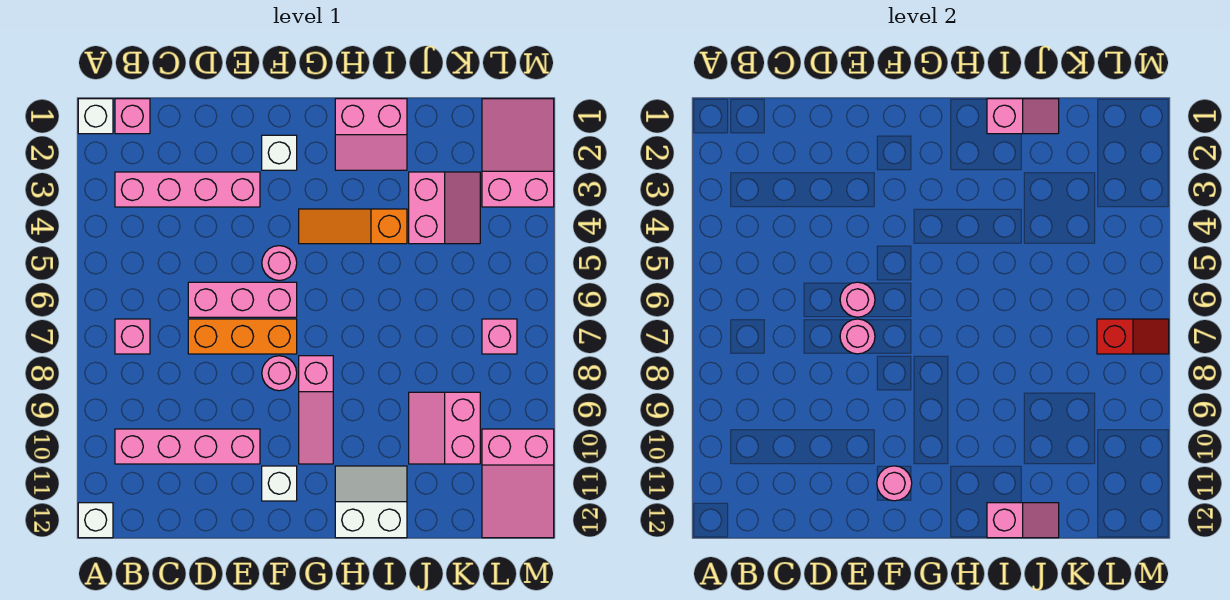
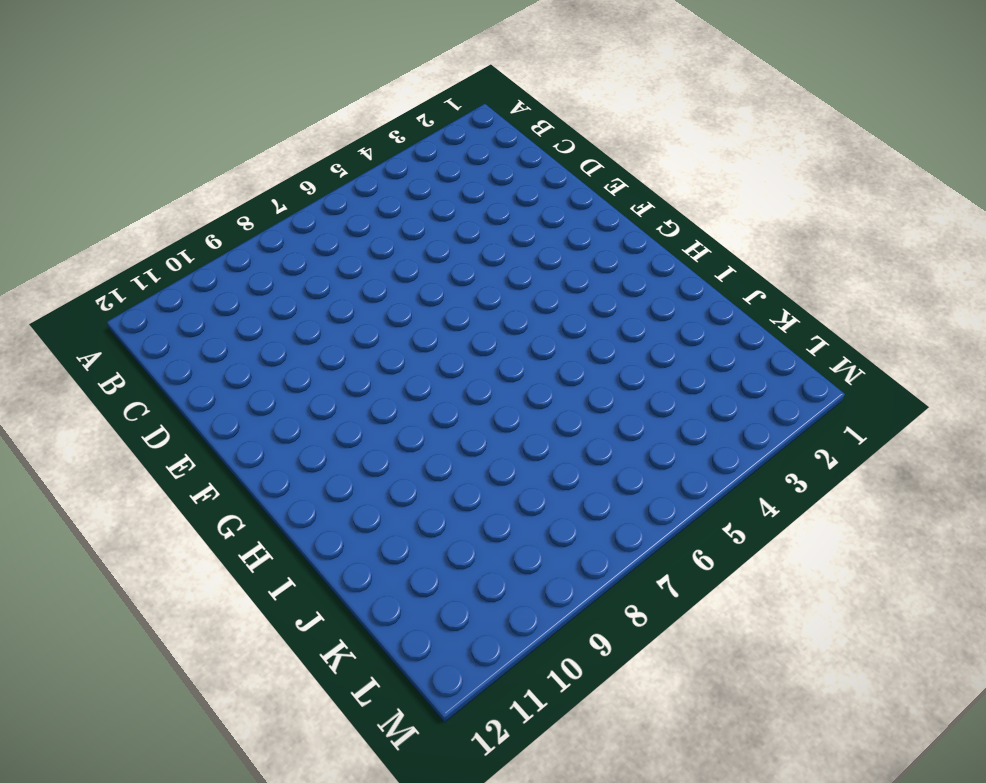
none -> white 1x1 brick [78,99,113,134]
none -> white 1x1 brick [78,503,113,538]
none -> pink 1x1 brick [115,99,150,134]

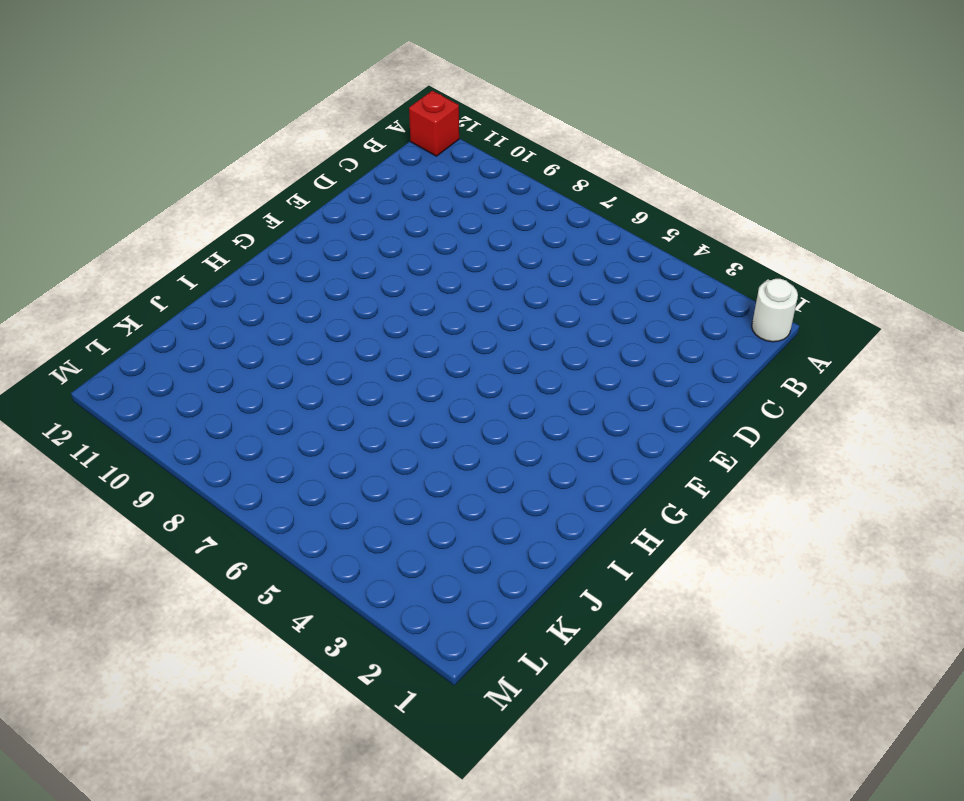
white 1x1 round brick [752,279,798,342] -> white 1x1 brick [78,99,113,134]
red 1x1 brick [409,91,459,156] -> white 1x1 brick [78,503,113,538]
none -> pink 1x1 brick [115,99,150,134]
none -> pink 1x4 brick [115,172,260,207]
none -> pink 1x1 brick [115,319,150,354]

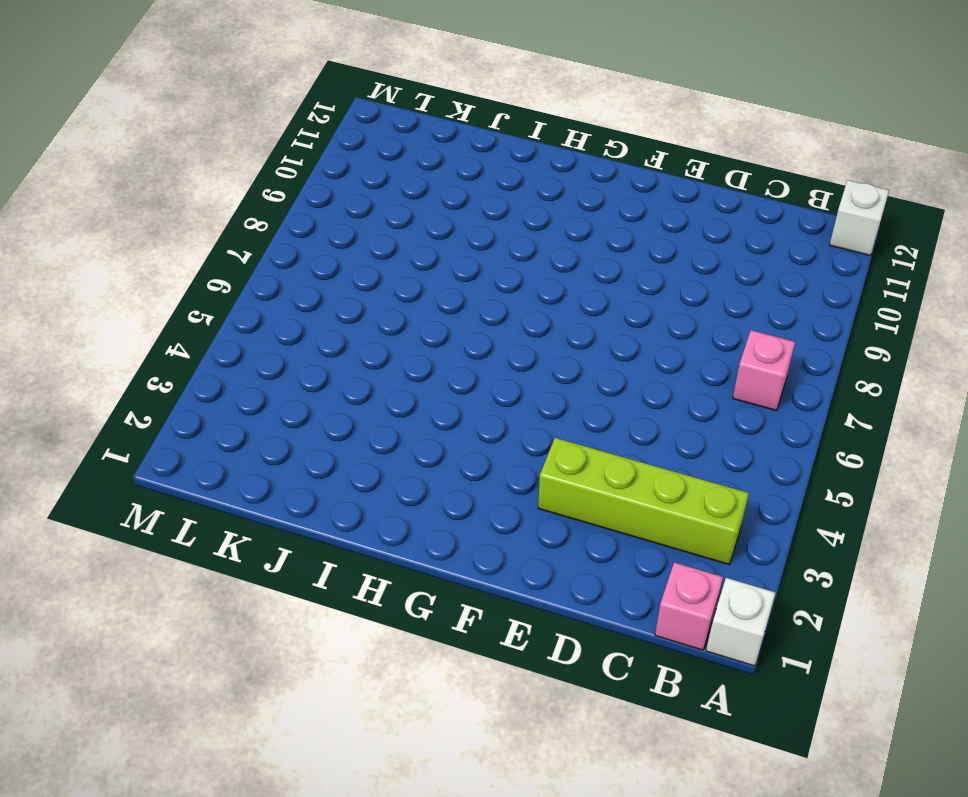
lime 1x4 brick [538,438,749,564] -> pink 1x4 brick [115,172,260,207]
none -> pink 1x4 brick [115,429,260,464]
none -> pink 1x3 brick [188,282,297,317]
none -> orange 1x3 brick [188,319,297,354]

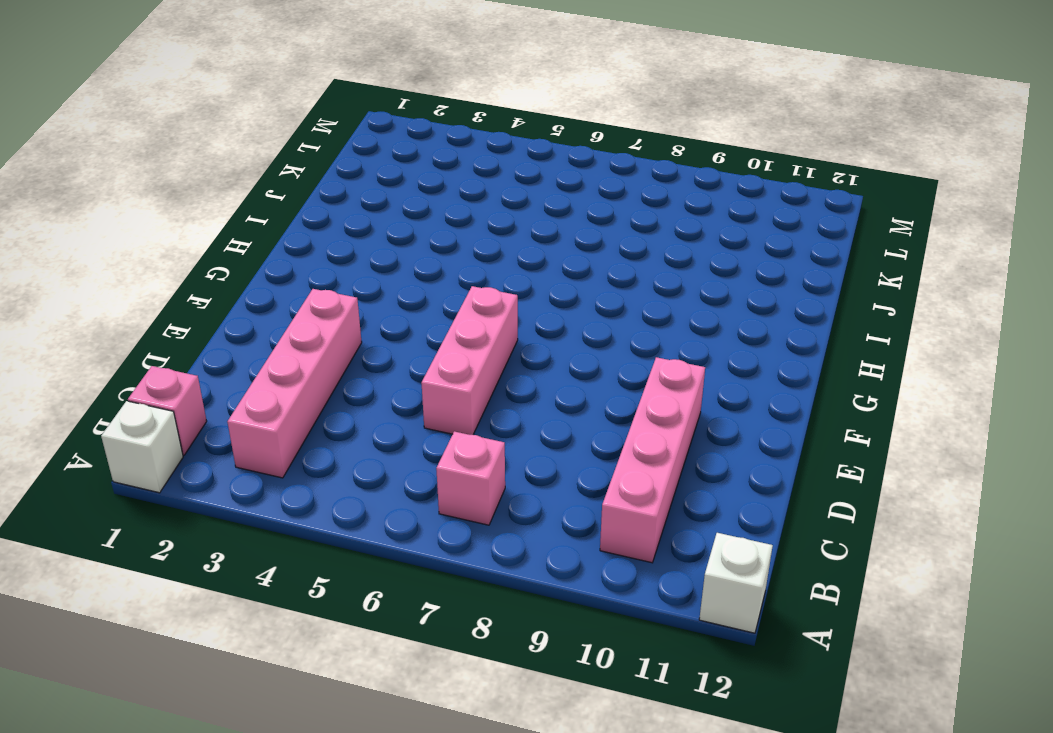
none -> orange 1x3 brick [188,319,297,354]
none -> white 1x1 brick [262,135,297,170]
none -> pink 1x1 round brick [262,246,297,280]

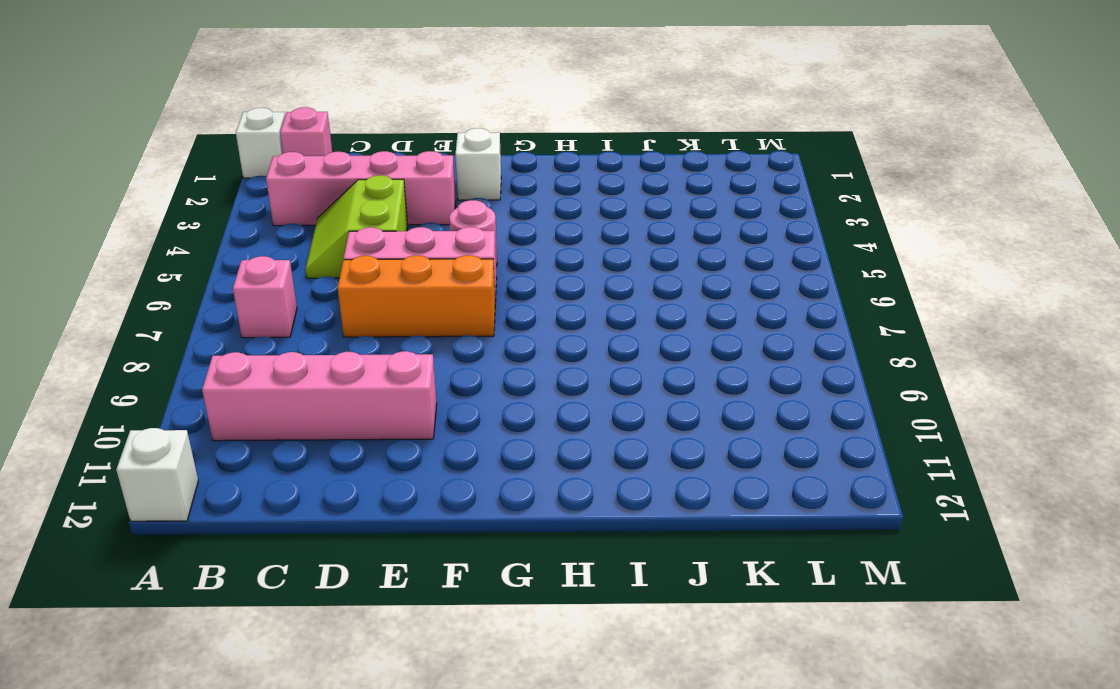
lime 2x2 slope [305,175,408,278] -> none
none -> pink 1x1 round brick [262,356,297,391]
none -> white 1x1 brick [262,466,297,501]
none -> orange 1x3 slope [299,209,407,244]

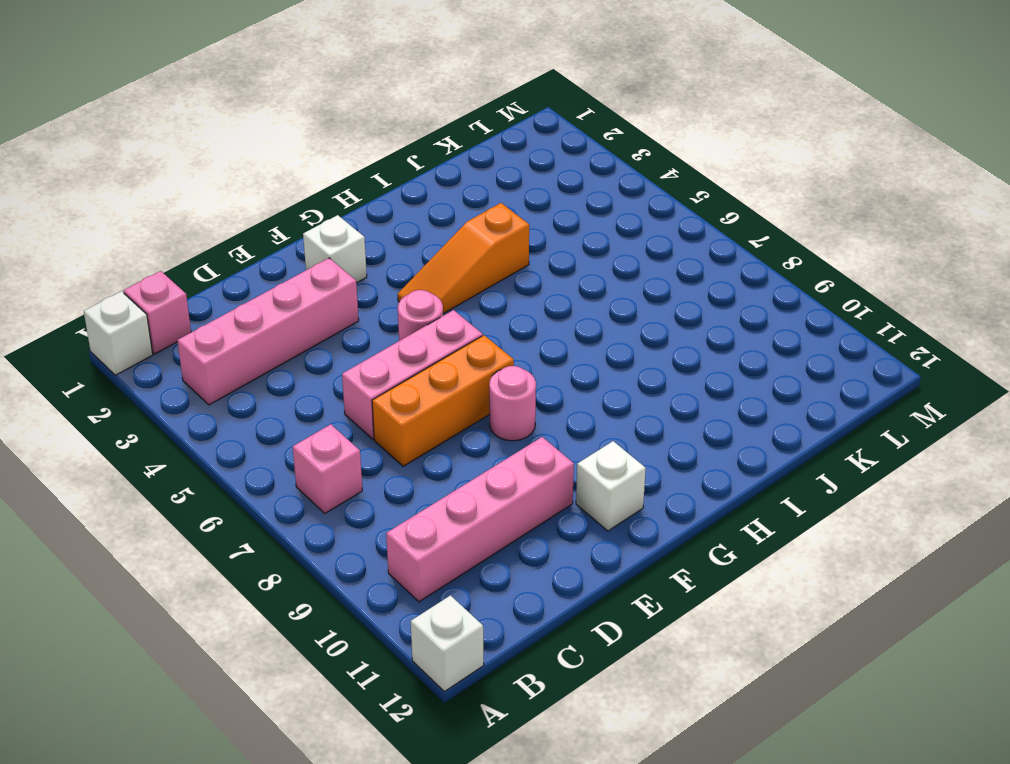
none -> pink 1x3 slope [299,356,333,464]
none -> pink 2x2 slope [335,99,407,170]
none -> white 2x2 slope [335,466,407,538]

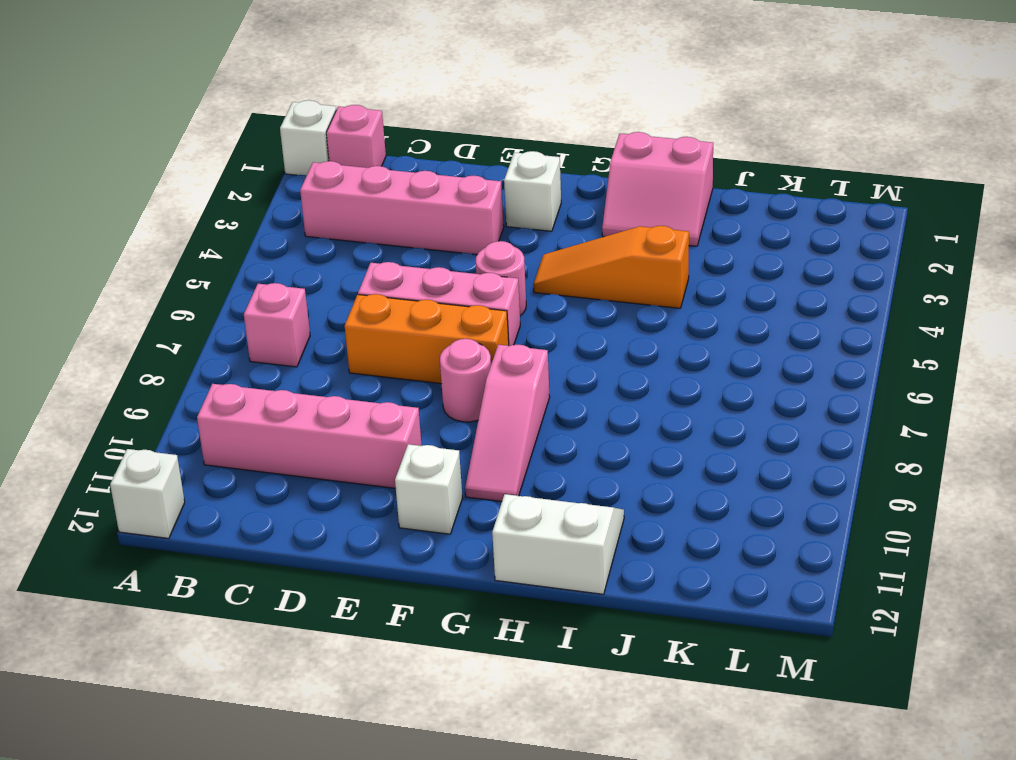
none -> pink 2x2 slope [409,172,480,244]
none -> pink 2x2 slope [409,392,480,464]
none -> pink 2x3 slope [482,99,554,207]

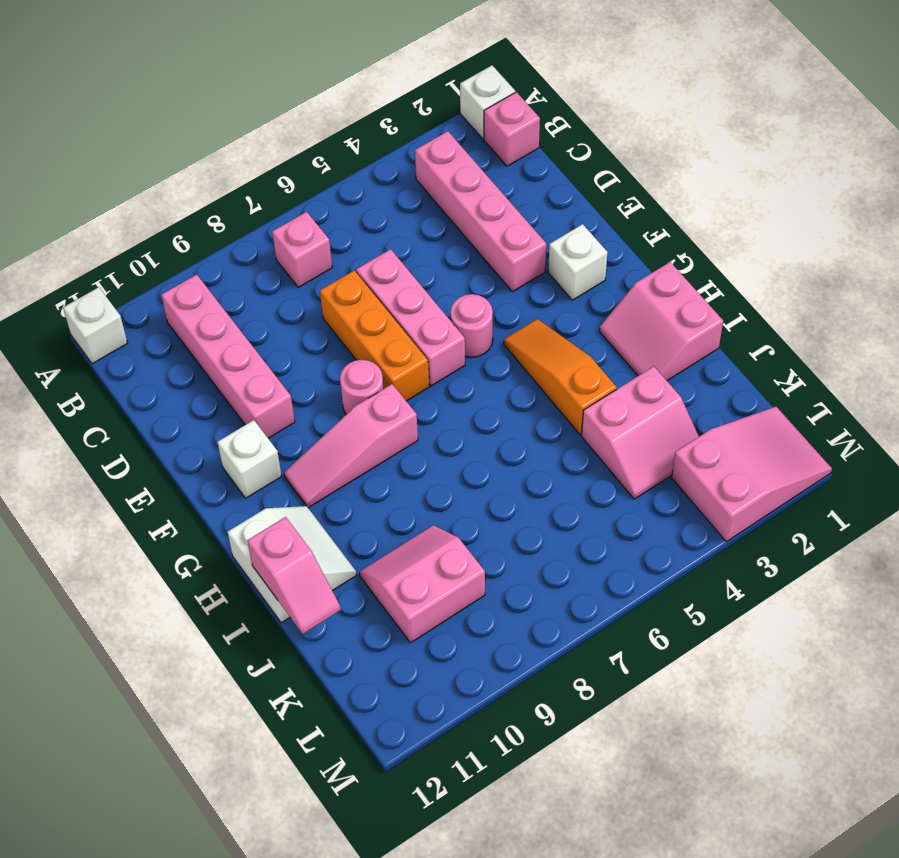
none -> pink 1x1 brick [482,319,517,354]
none -> pink 2x3 slope [482,429,554,538]
none -> pink 1x1 round brick [840,282,875,317]

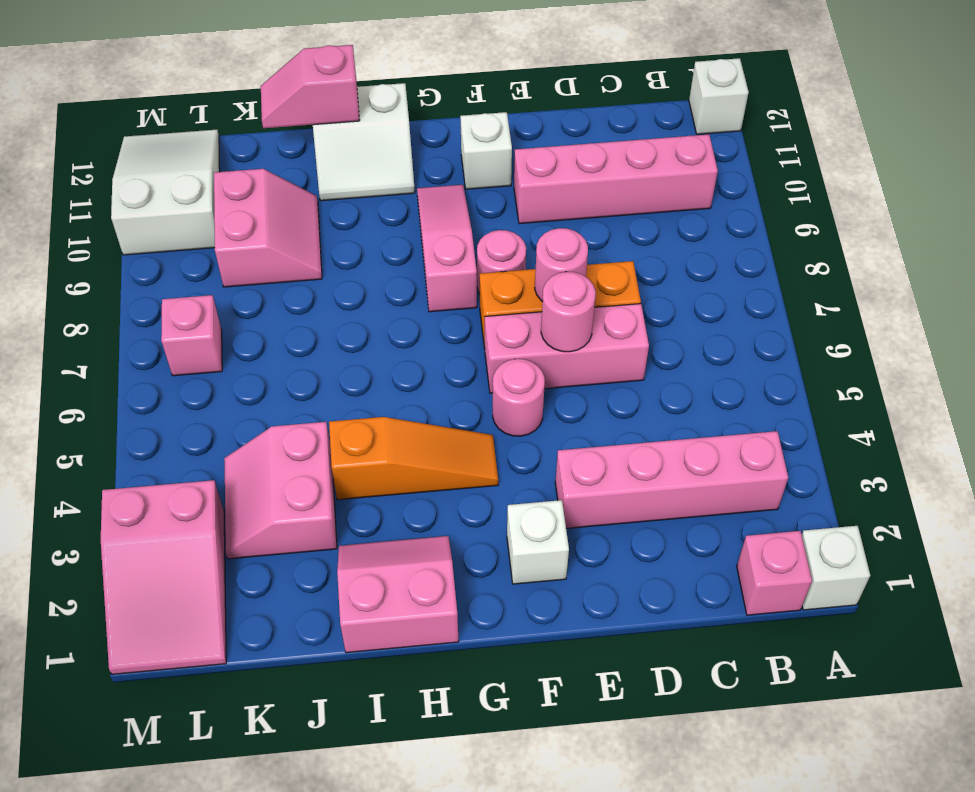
white 2x3 slope [111,130,220,255] -> pink 2x3 slope [482,429,554,538]
none -> pink 1x1 brick [115,319,150,354]
none -> pink 1x1 round brick [877,466,912,501]
none -> pink 1x2 slope [987,99,1059,134]

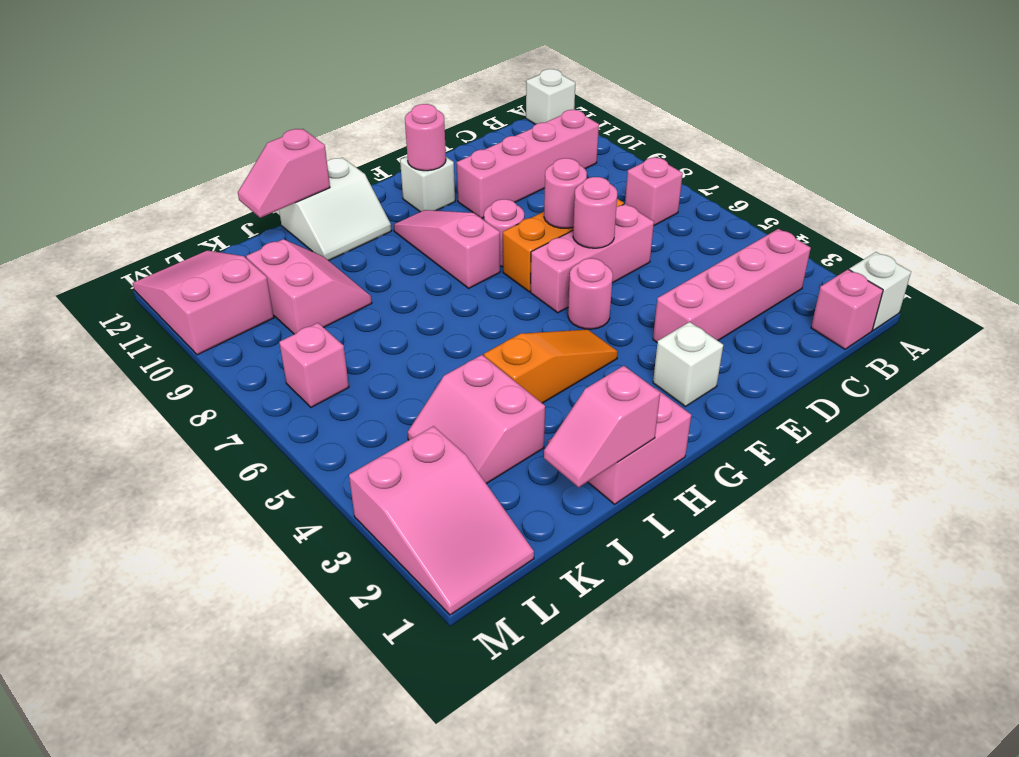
none -> red 1x2 slope [1097,319,1169,354]

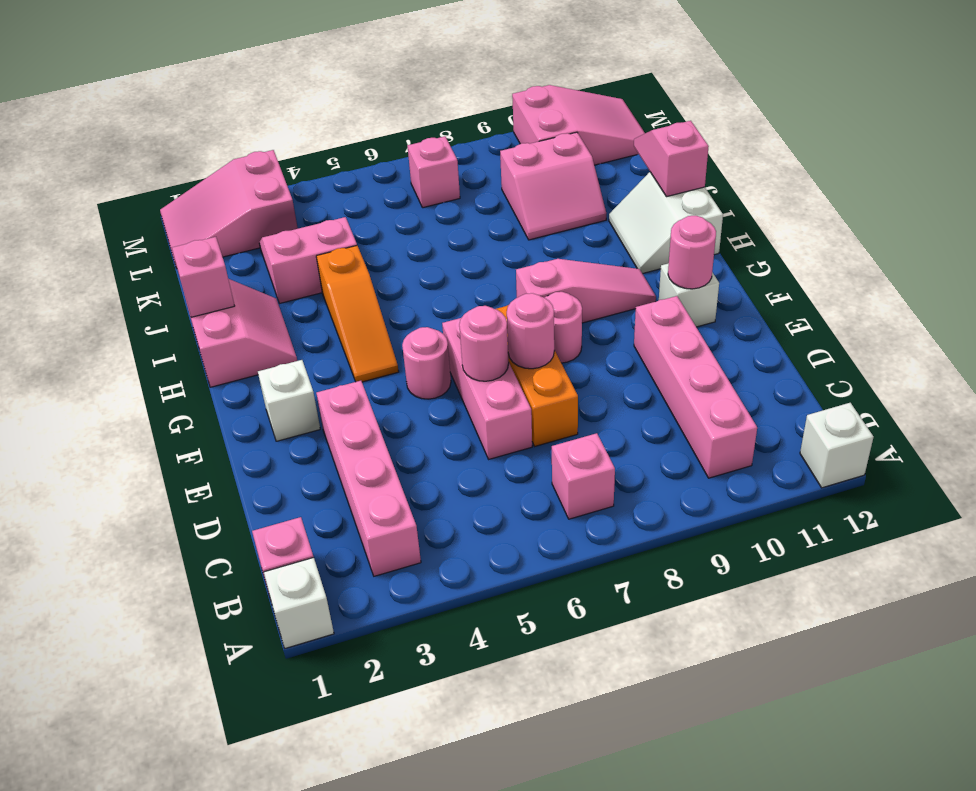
none -> red 1x2 slope [1097,319,1169,354]

